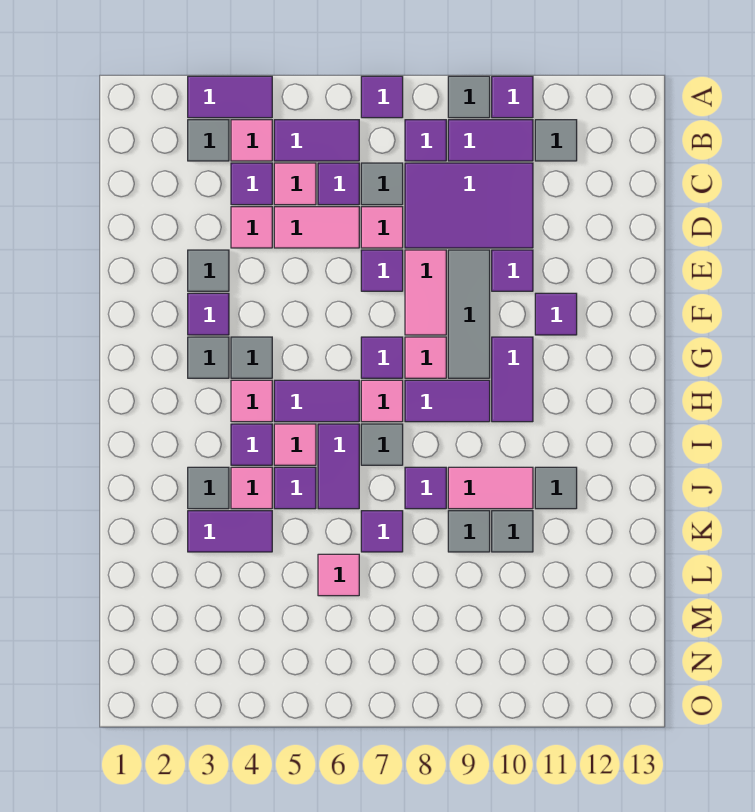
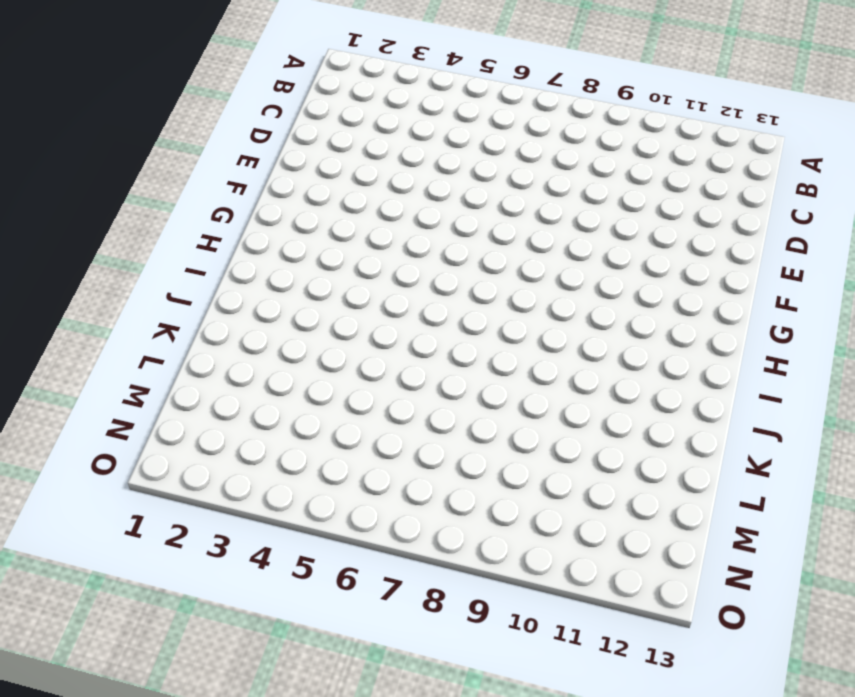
none -> purple 1x2 tile [188,76,272,118]
none -> purple 1x1 tile [361,76,403,118]
none -> grey 1x1 tile [448,76,490,118]
none -> purple 1x1 tile [492,76,533,118]

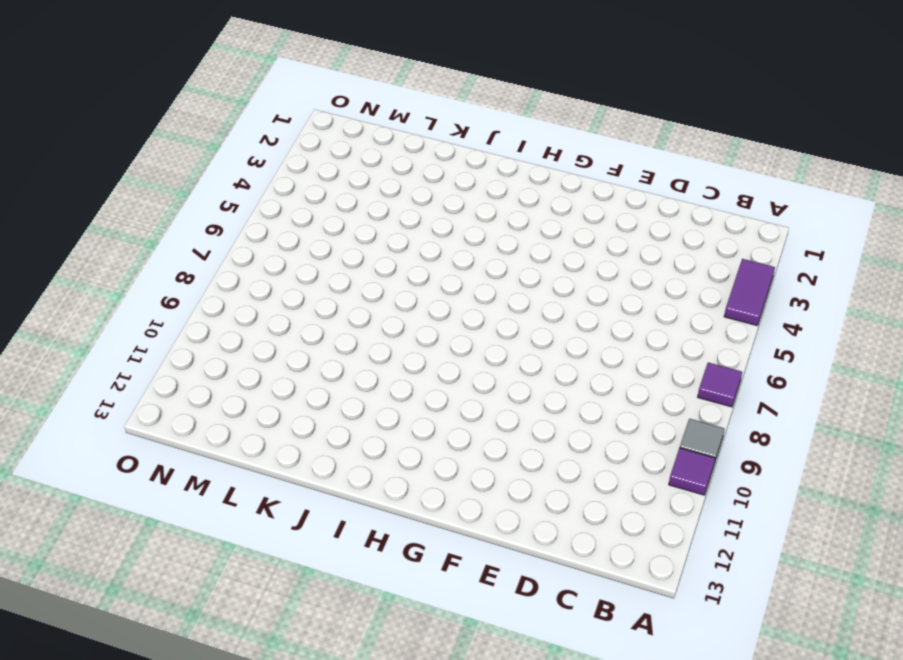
none -> grey 1x1 tile [188,120,229,161]
none -> pink 1x1 tile [231,120,272,161]
none -> purple 1x2 tile [274,120,359,161]
none -> purple 1x1 tile [405,120,446,161]

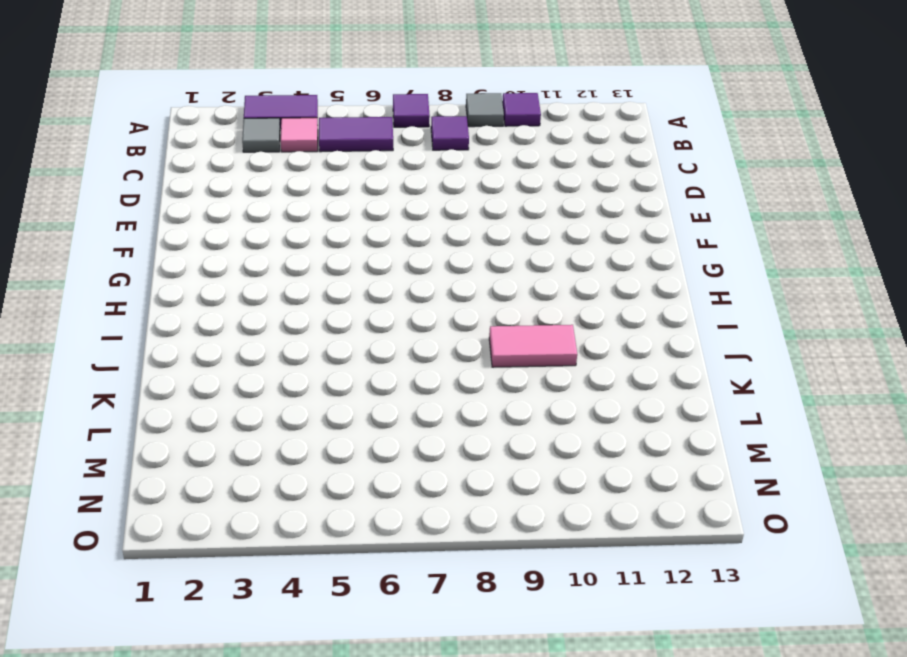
none -> purple 1x2 tile [448,120,533,161]
none -> grey 1x1 tile [535,120,577,161]
none -> purple 1x1 tile [231,163,272,205]
none -> pink 1x1 tile [274,163,316,205]

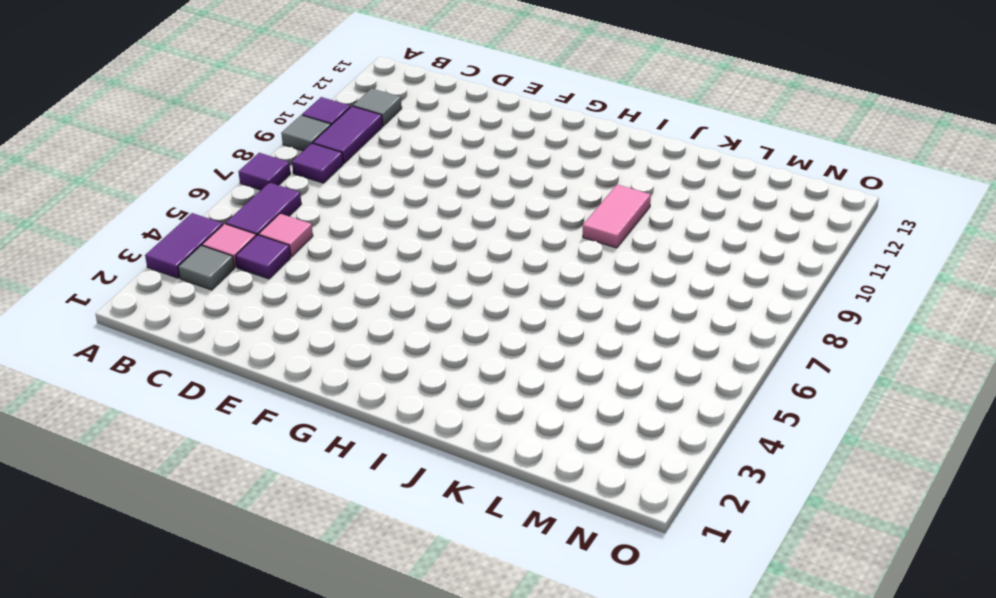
none -> purple 1x1 tile [318,163,359,205]
none -> grey 1x1 tile [361,163,403,205]
none -> purple 2x3 tile [405,163,533,248]
none -> pink 1x1 tile [231,207,272,248]

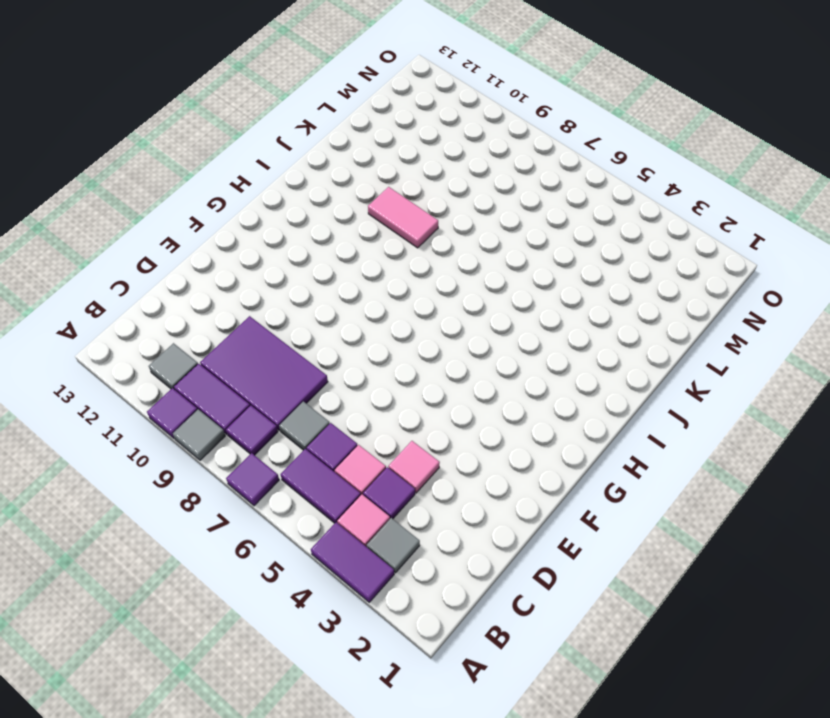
none -> pink 1x2 tile [274,207,359,248]
none -> pink 1x1 tile [361,207,403,248]
none -> grey 1x1 tile [188,250,229,291]
none -> purple 1x1 tile [361,250,403,291]

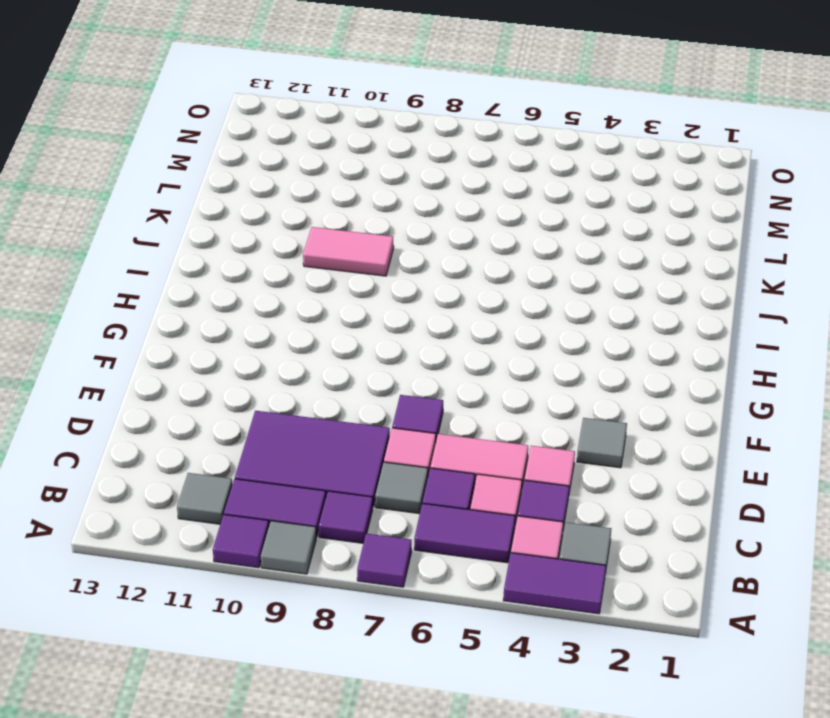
none -> pink 1x2 tile [405,250,446,335]
none -> grey 1x3 tile [448,250,490,378]
none -> purple 1x1 tile [492,250,533,291]
none -> purple 1x1 tile [188,293,229,335]

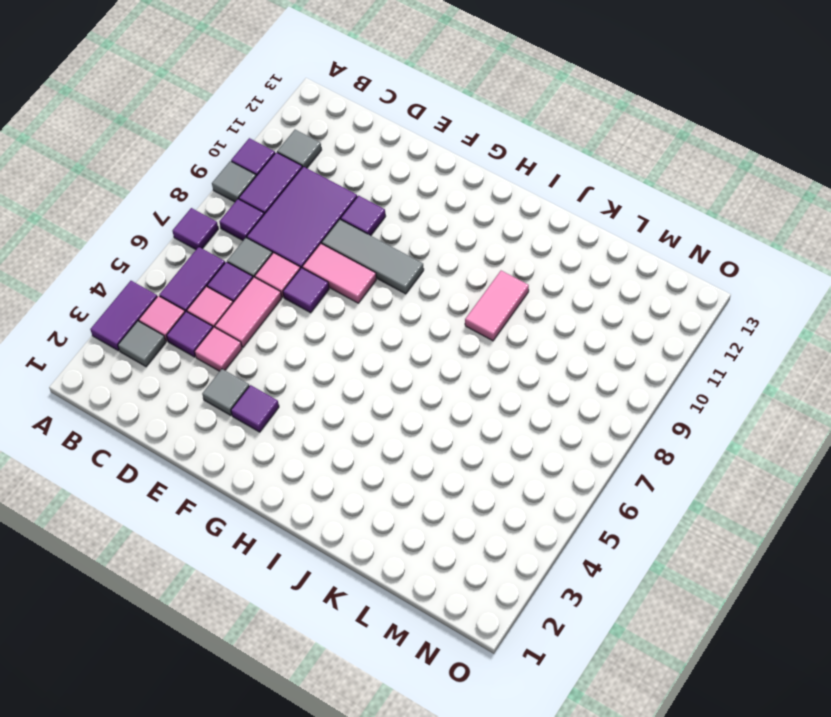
none -> purple 1x1 tile [535,293,577,335]
none -> grey 1x1 tile [188,337,229,378]
none -> grey 1x1 tile [231,337,272,378]
none -> purple 1x1 tile [361,337,403,378]

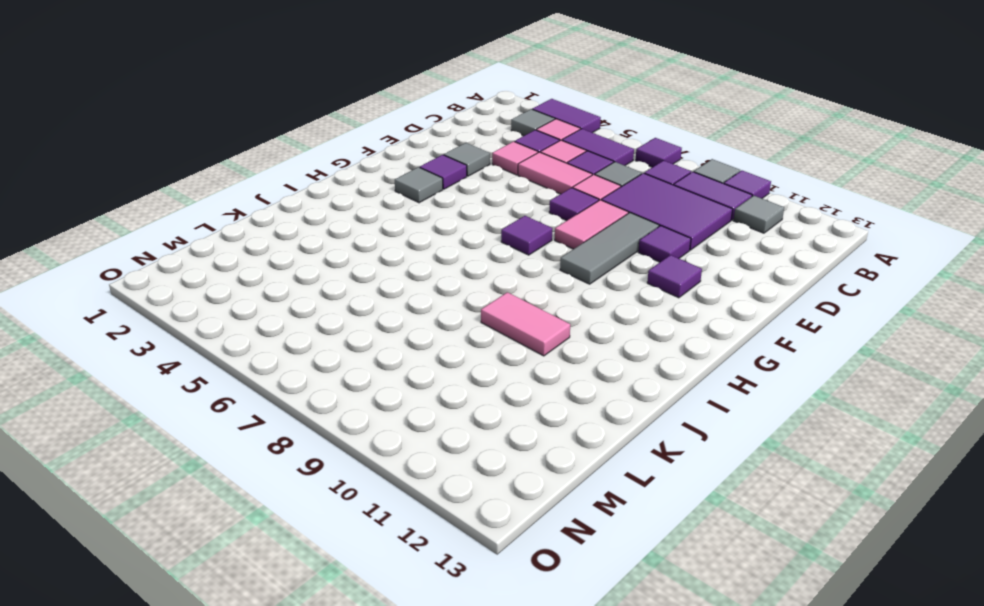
none -> grey 1x1 tile [231,337,272,378]
none -> pink 1x1 tile [405,337,446,378]
none -> purple 1x2 tile [492,337,533,422]
none -> pink 1x1 tile [231,380,272,422]

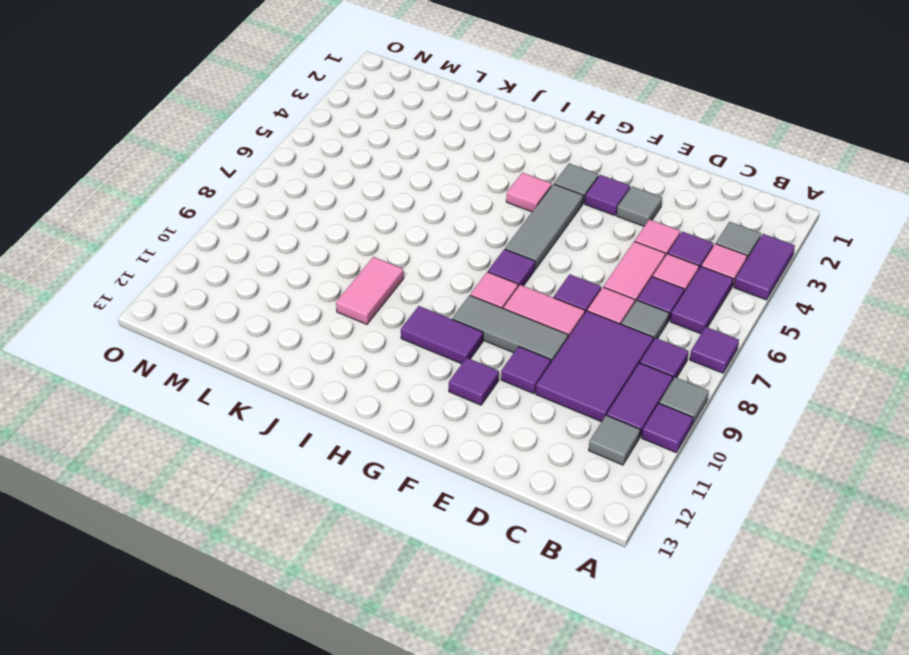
grey 1x3 tile [505,184,583,269] -> grey 1x1 tile [231,337,272,378]
none -> purple 1x2 tile [274,380,359,422]
none -> pink 1x1 tile [361,380,403,422]
none -> purple 1x2 tile [405,380,490,422]
none -> purple 1x1 tile [231,424,272,465]

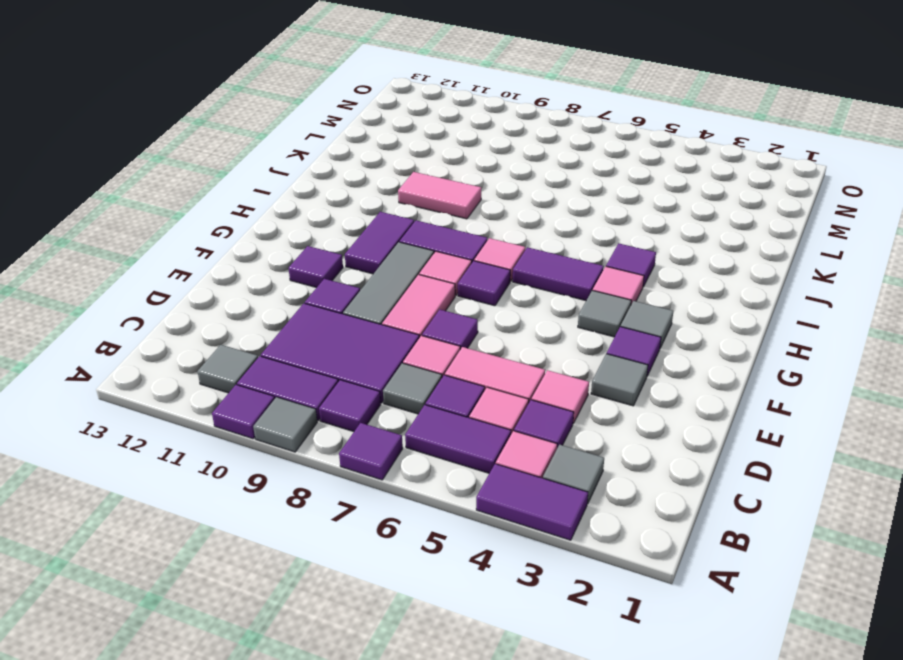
none -> pink 1x1 tile [274,424,316,465]
none -> purple 1x2 tile [318,424,359,509]
none -> grey 1x1 tile [361,424,403,465]
none -> grey 1x1 tile [188,467,229,509]

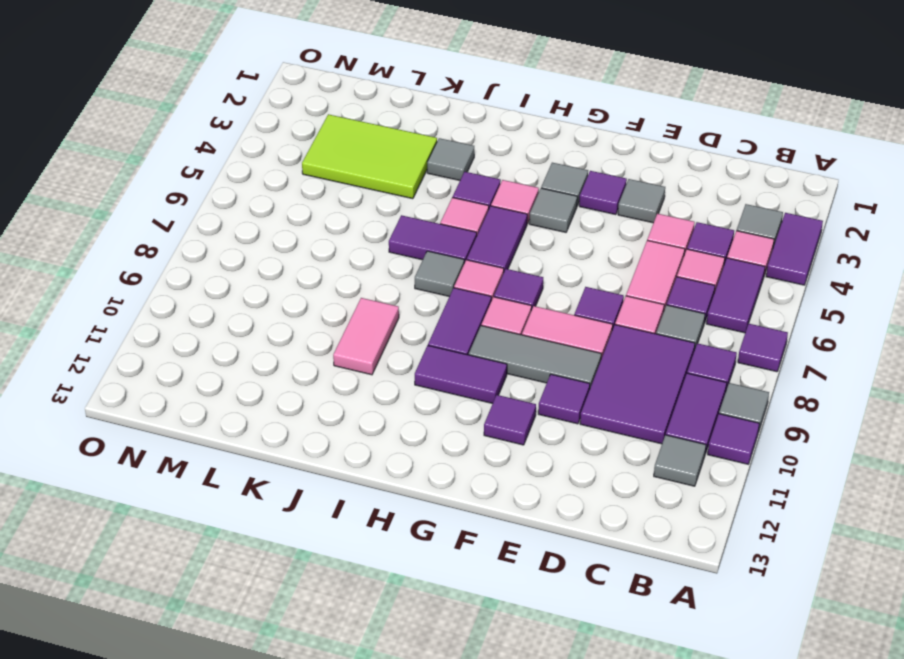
lime 2x3 tile [302,114,437,199] -> purple 1x2 tile [188,511,272,552]
none -> pink 1x1 tile [231,467,272,509]
none -> purple 1x1 tile [274,467,316,509]
none -> purple 1x1 tile [405,467,446,509]
none -> grey 1x1 tile [535,467,577,509]

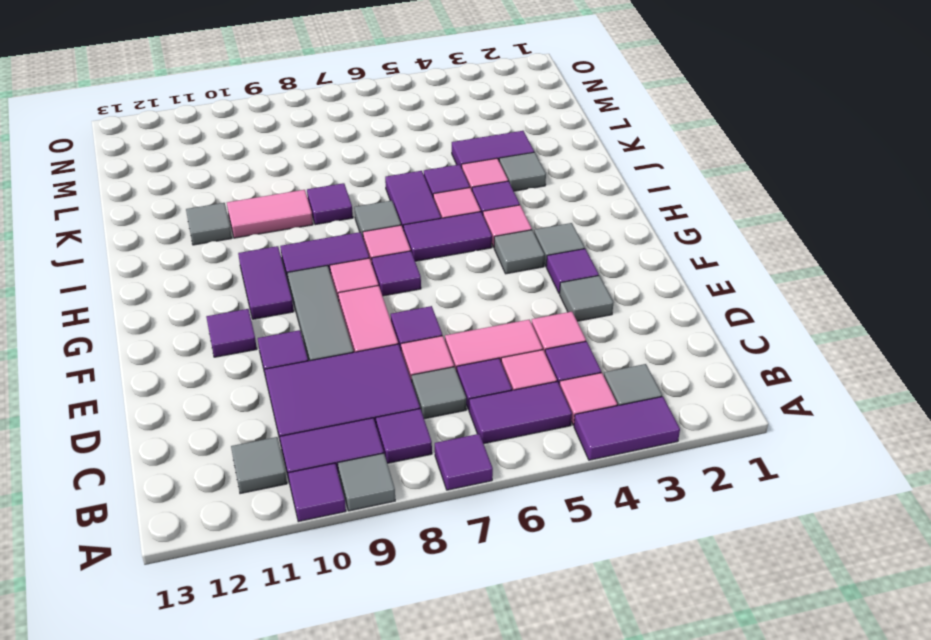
none -> purple 1x1 tile [361,511,403,552]
none -> grey 1x1 tile [448,511,490,552]
none -> grey 1x1 tile [492,511,533,552]
none -> pink 1x1 tile [318,554,359,596]

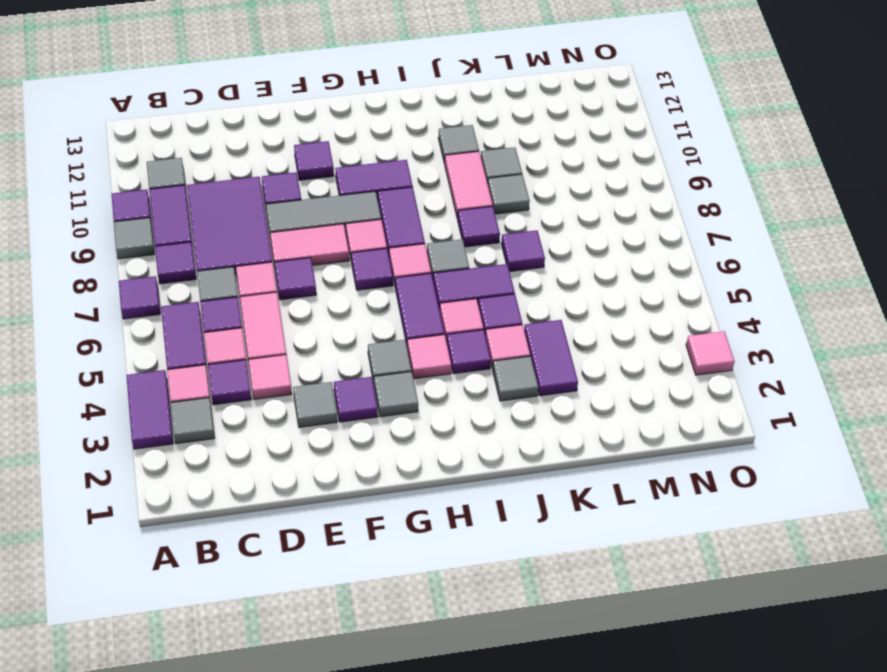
pink 1x1 tile [686,331,735,375] -> pink 1x1 tile moved to [318,554,359,596]

